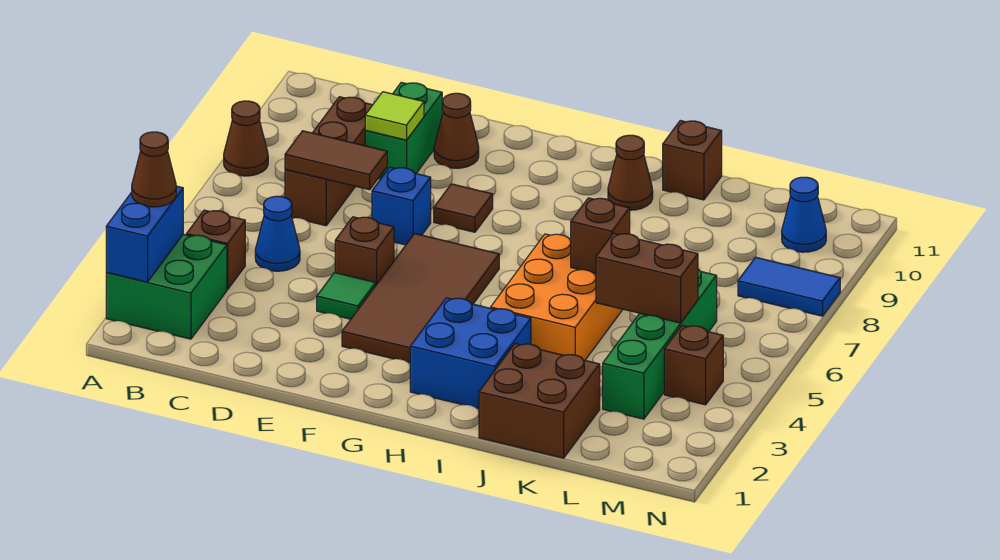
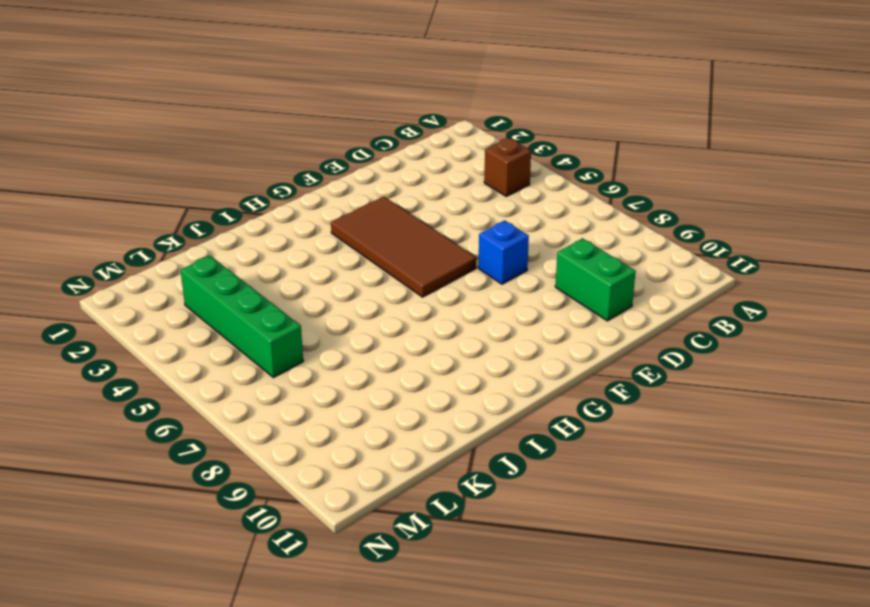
none -> green 2x2 brick [106,234,227,339]
none -> brown 1x1 cone [224,101,268,176]
none -> blue 1x1 cone [255,196,300,271]

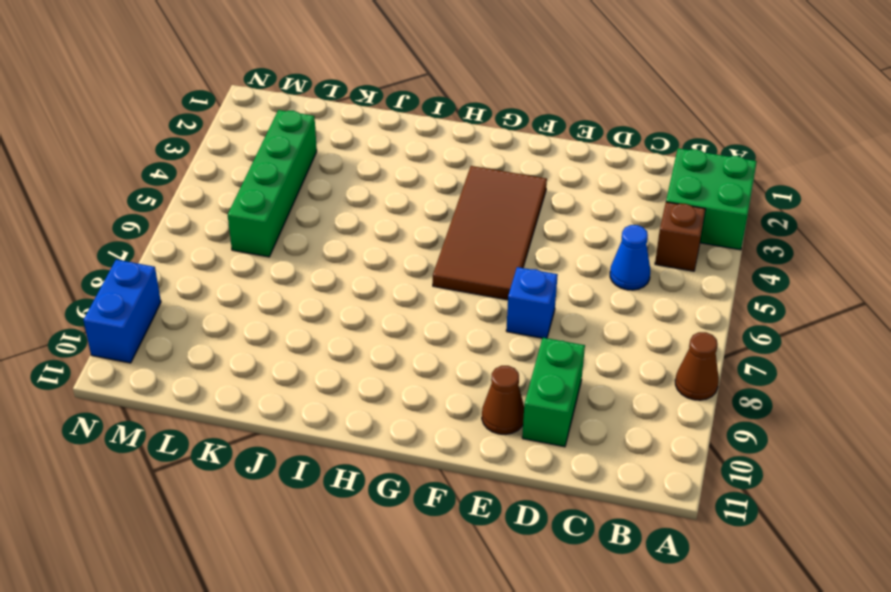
blue 1x2 brick [83,260,161,363] -> blue 1x2 brick moved to [106,186,183,282]
none -> brown 1x3 brick [285,97,372,226]
none -> green 1x1 tile [317,273,376,319]
none -> brown 1x1 brick [335,217,394,285]

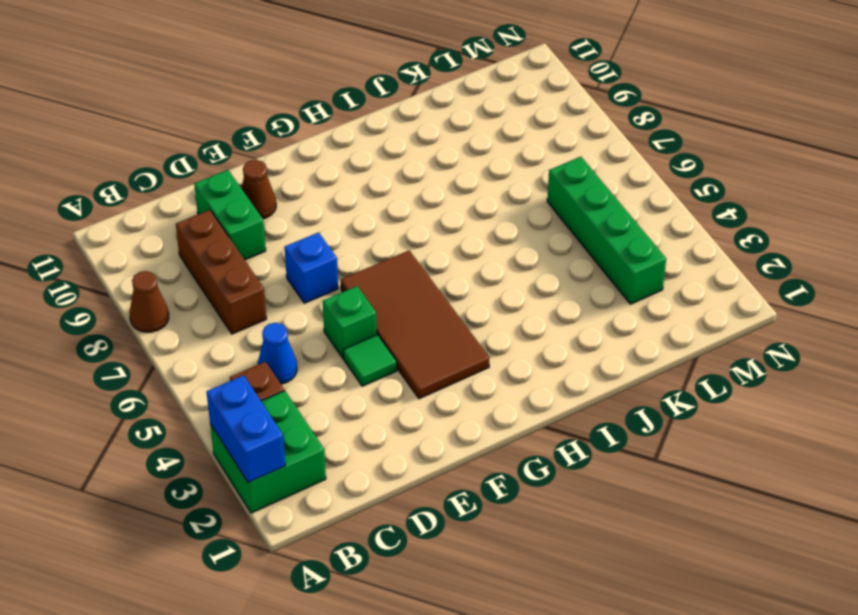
green 1x1 brick [323,286,377,358] -> brown 1x1 brick [335,217,394,285]
none -> brown 1x1 tile [434,184,493,232]
none -> blue 2x2 brick [410,298,531,409]
none -> orange 2x3 brick [491,234,623,360]

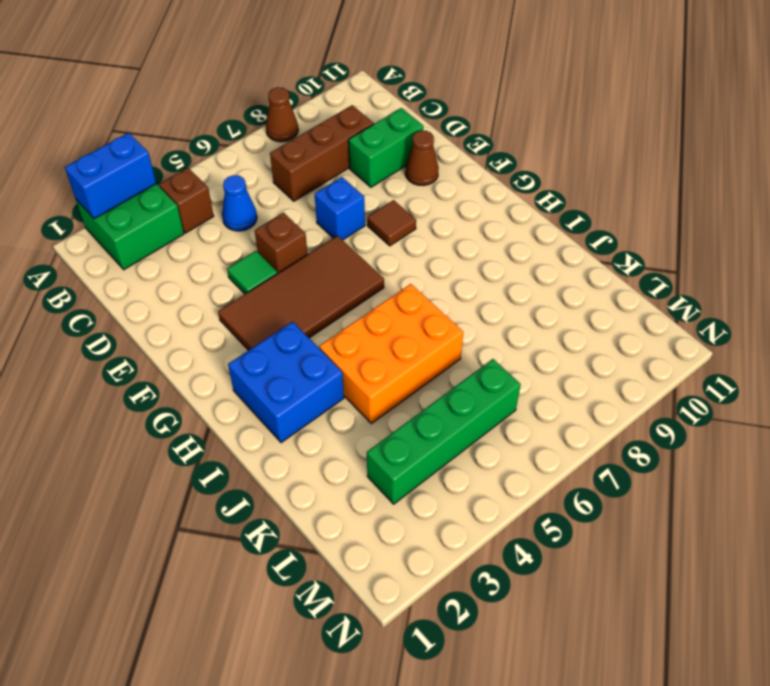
none -> brown 1x1 cone [608,135,653,210]
none -> brown 2x2 brick [479,344,600,458]
none -> brown 1x1 brick [663,121,722,200]

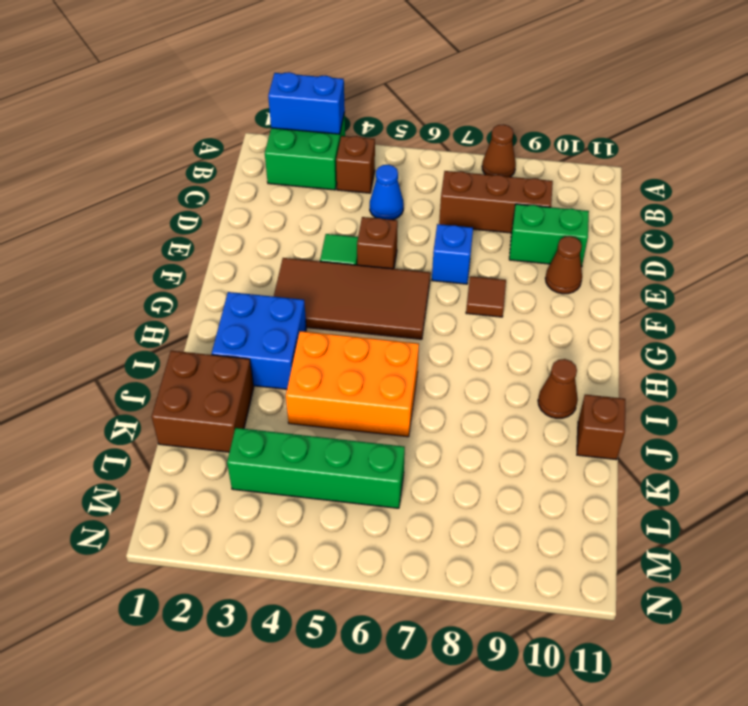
none -> brown 1x1 brick [664,325,723,405]
none -> blue 1x2 tile [738,257,840,316]
none -> blue 1x1 cone [782,177,826,252]

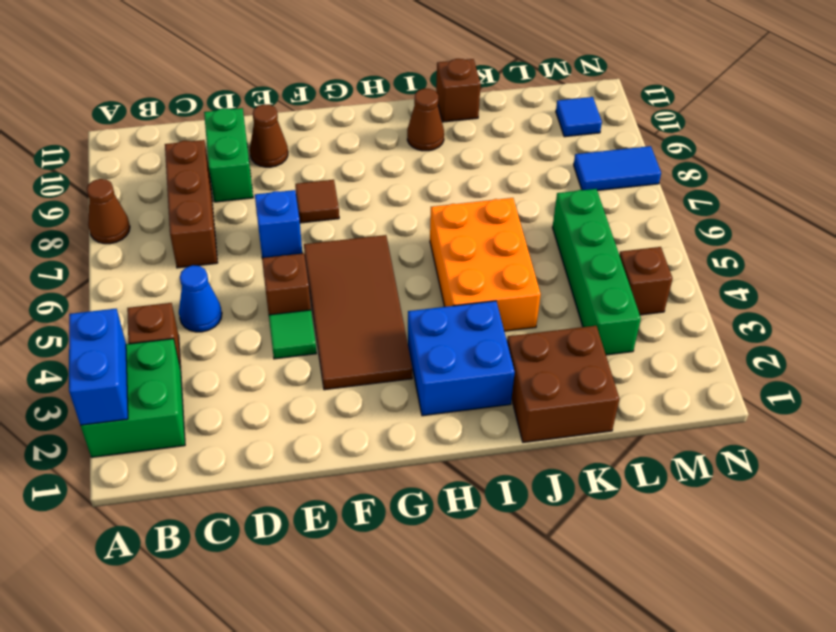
blue 1x1 tile [556,97,602,137] -> blue 1x1 cone [782,177,826,252]
none -> brown 1x2 tile [285,131,387,190]
none -> lime 1x1 tile [365,92,424,140]
none -> brown 1x1 brick [571,198,630,273]

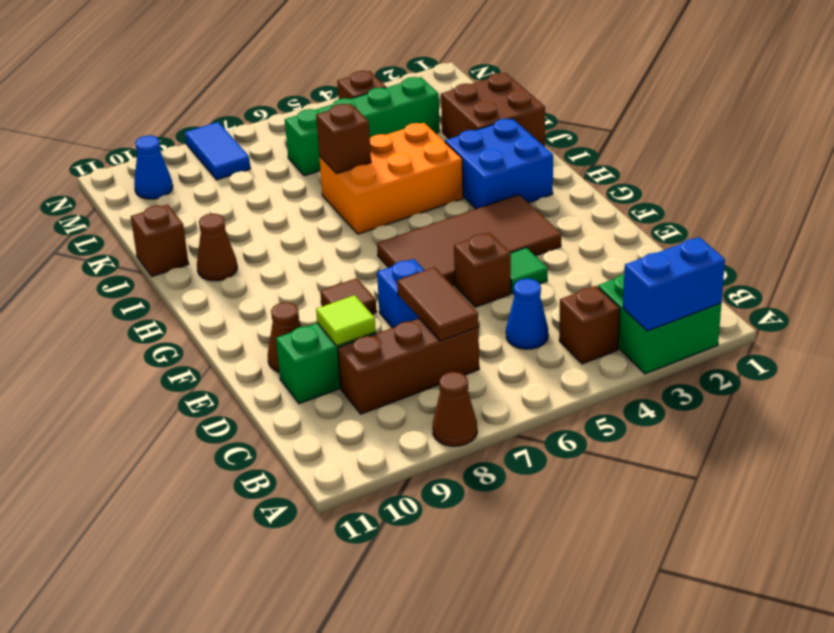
none -> brown 1x2 brick [596,233,698,323]
none -> brown 1x1 cone [132,132,176,207]

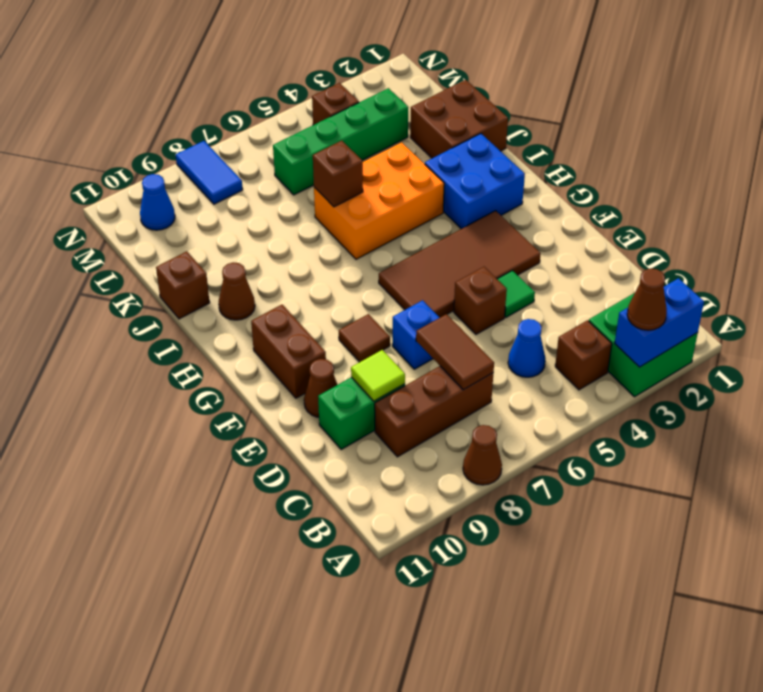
brown 1x2 brick [251,305,326,398] -> brown 1x2 brick moved to [596,233,698,323]

